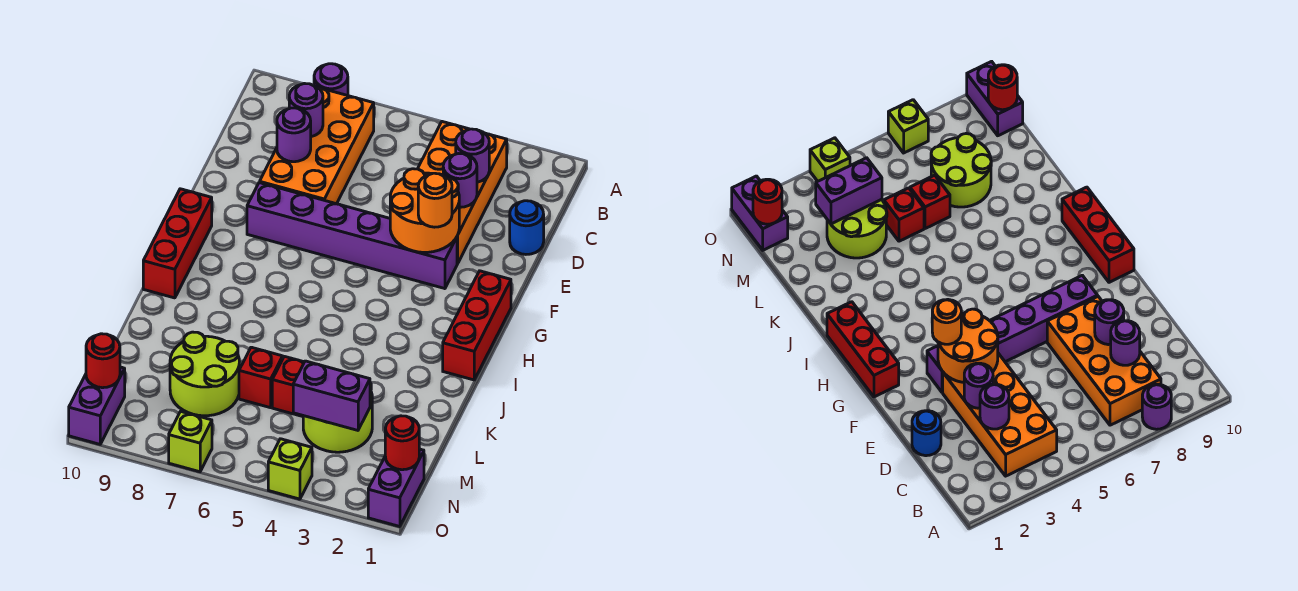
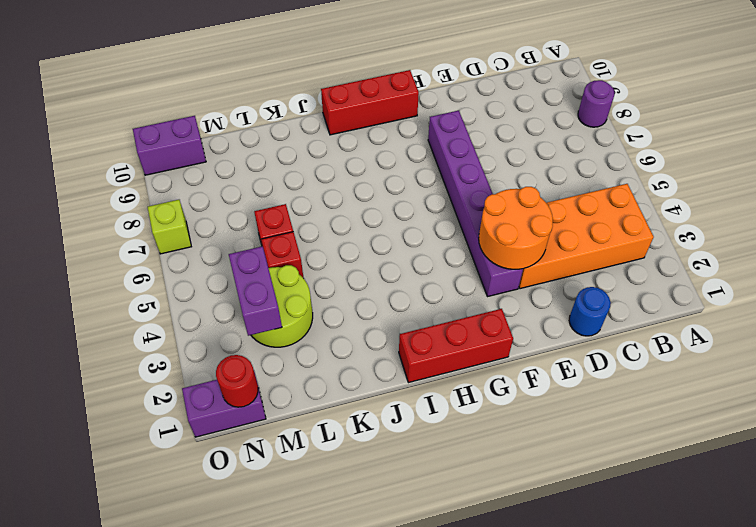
none -> orange 2x4 brick [260,88,374,204]
none -> lime 2x2 round brick [170,332,239,416]
none -> lime 1x1 brick [268,439,312,499]

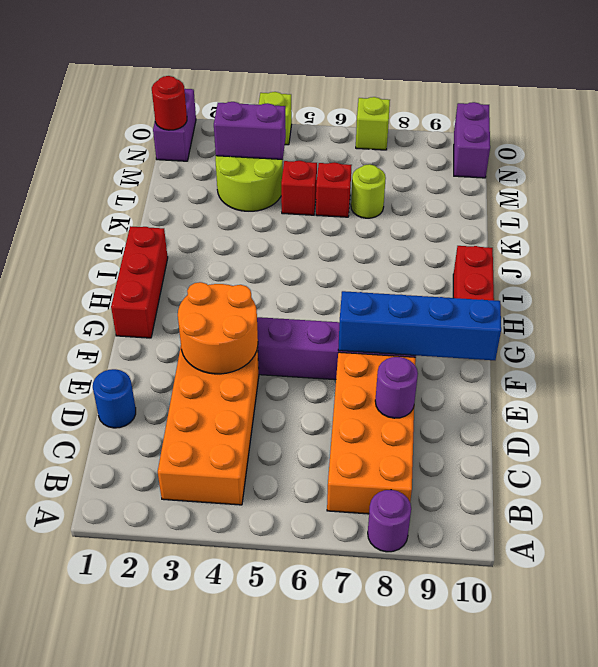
blue 1x4 brick [338,291,501,360] -> none
lime 1x1 round brick [351,164,386,218] -> lime 2x2 round brick [170,332,239,416]
none -> purple 1x1 round brick [456,129,489,182]
none -> purple 1x1 round brick [289,84,323,137]
none -> purple 1x1 round brick [443,154,477,207]

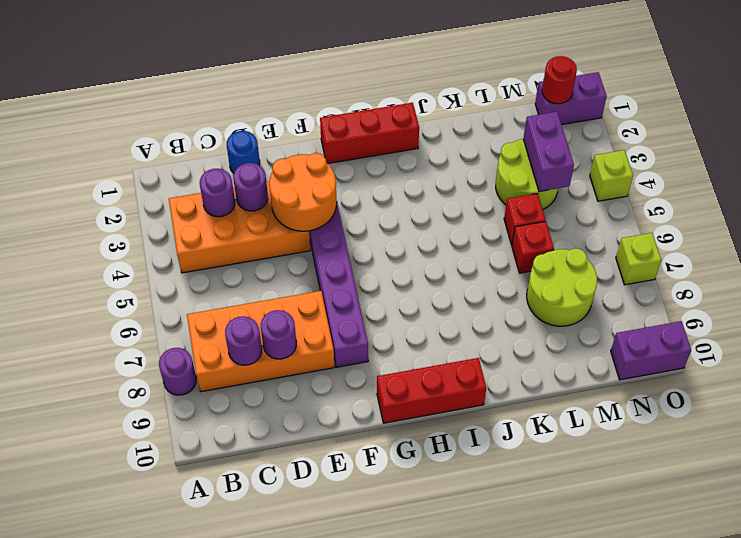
none -> red 1x1 round brick [86,334,120,388]
none -> orange 1x1 round brick [418,173,452,227]

